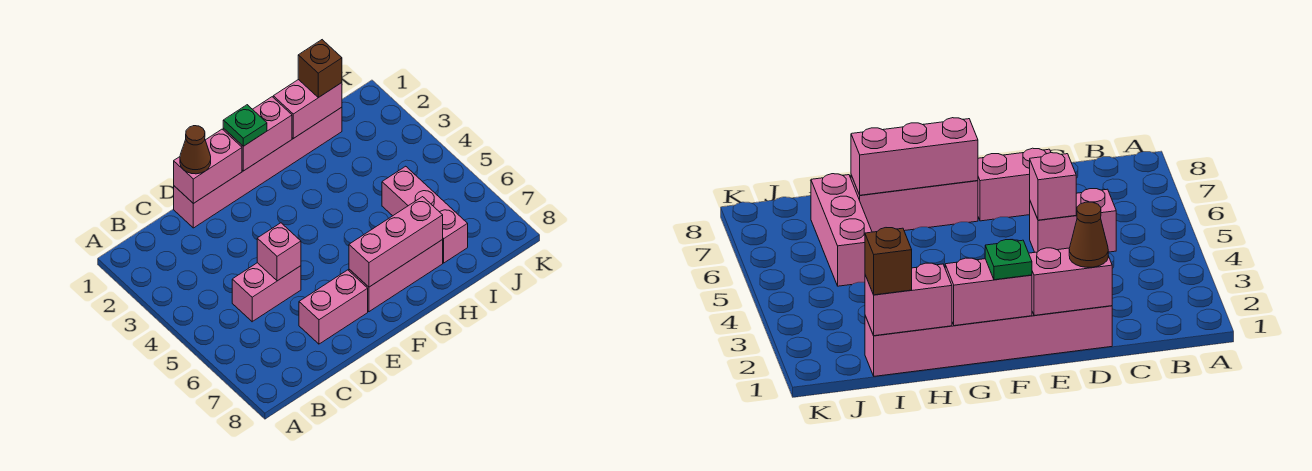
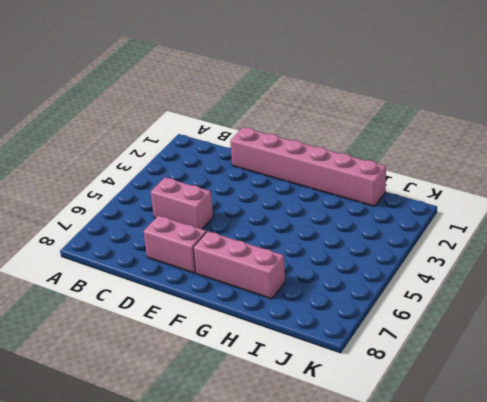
none -> pink 1x3 brick [382,166,468,263]
none -> pink 1x2 brick [174,129,242,203]
none -> pink 1x1 brick [257,223,301,281]

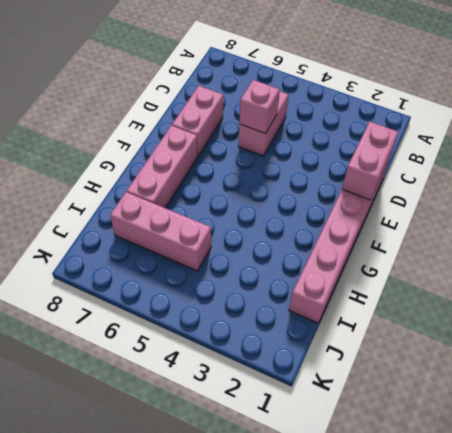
none -> pink 1x2 brick [223,97,292,171]
none -> pink 1x3 brick [349,197,443,287]
none -> pink 1x2 brick [273,79,342,138]

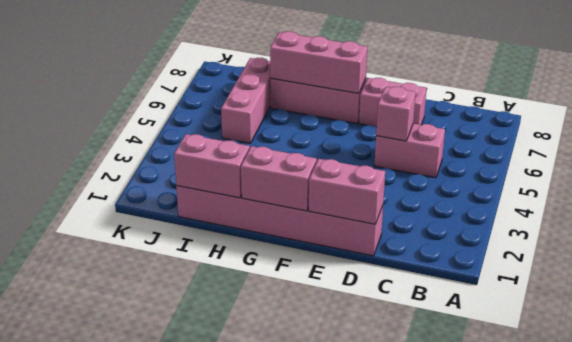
none -> brown 1x1 cone [180,126,211,174]
none -> green 1x1 plate [223,105,267,146]
none -> brown 1x1 brick [298,40,342,98]

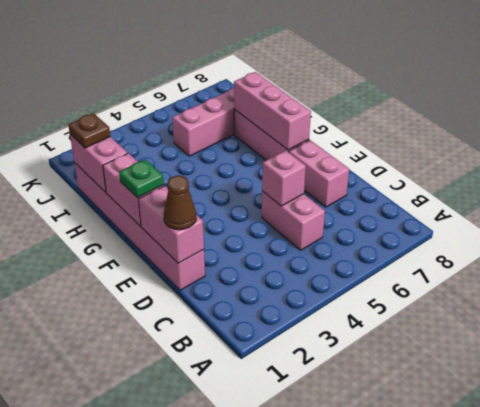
brown 1x1 plate [68,113,110,148] -> brown 1x1 brick [298,40,342,98]

